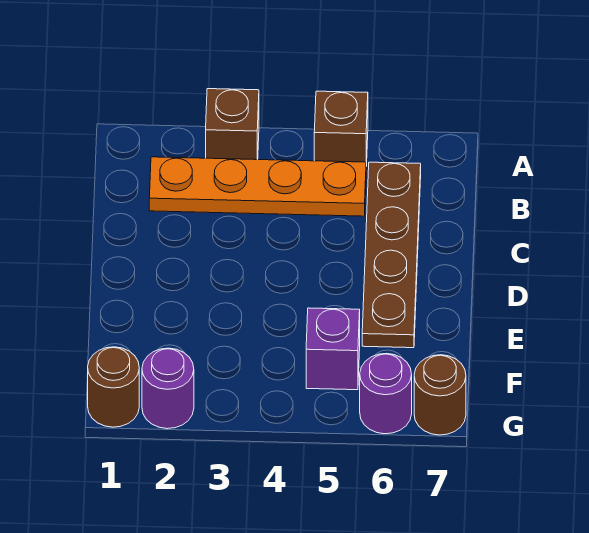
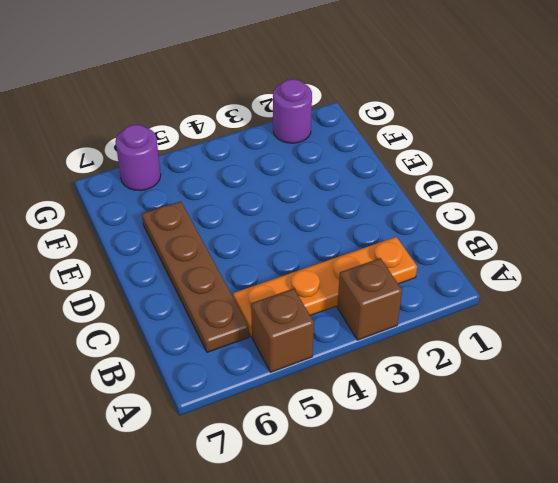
none -> purple 1x1 brick [306,308,360,390]
none -> brown 1x1 round brick [88,347,139,427]

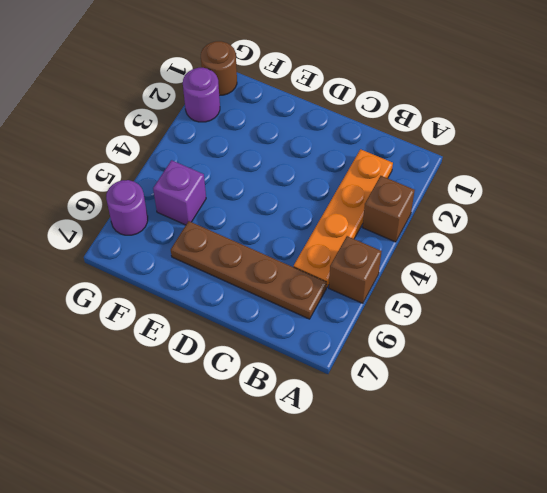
none -> brown 1x1 round brick [414,355,466,435]

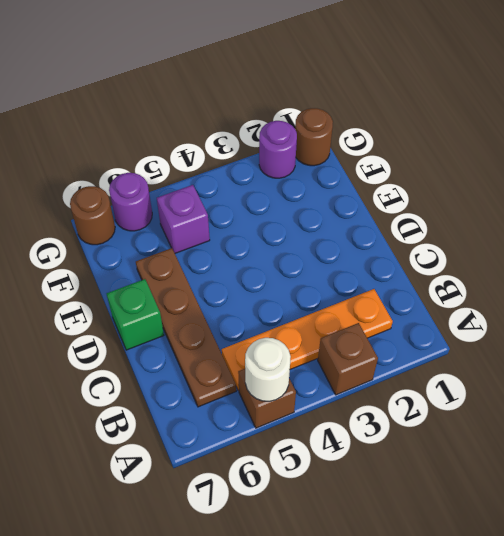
white 1x1 round brick [245,338,291,401] -> none
green 1x1 brick [107,279,164,350] -> none

